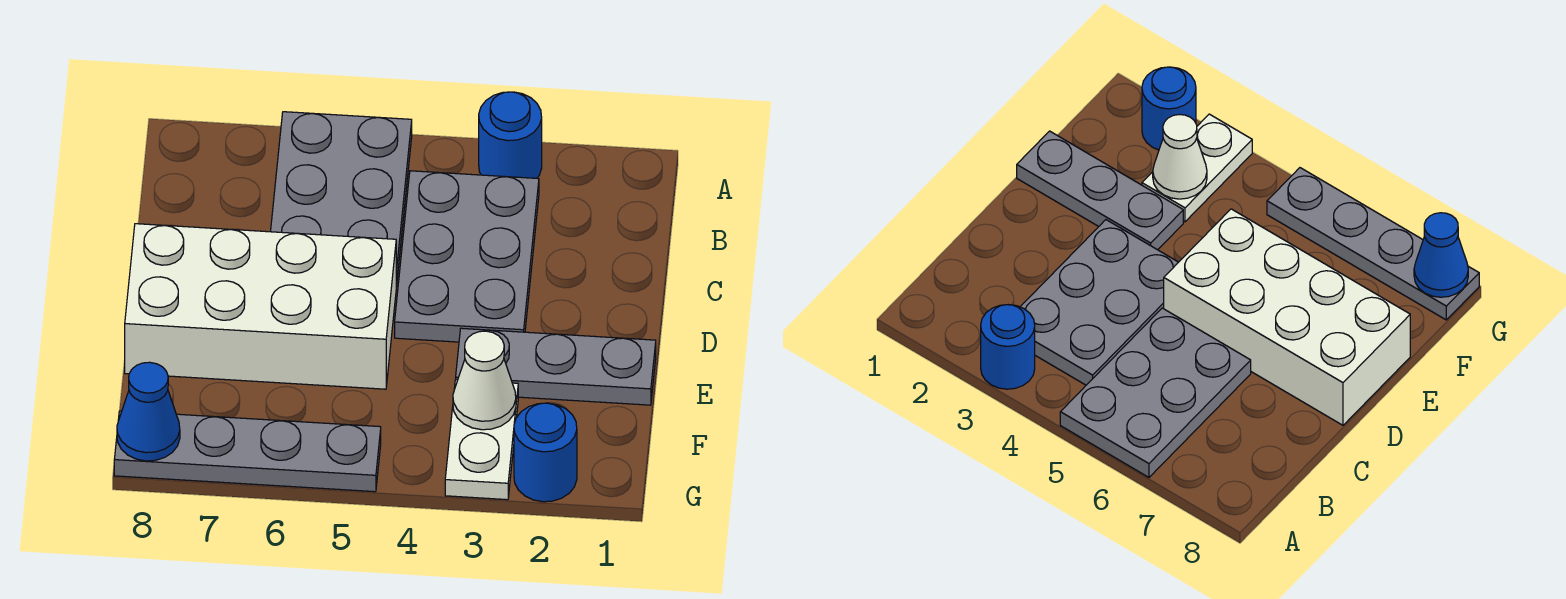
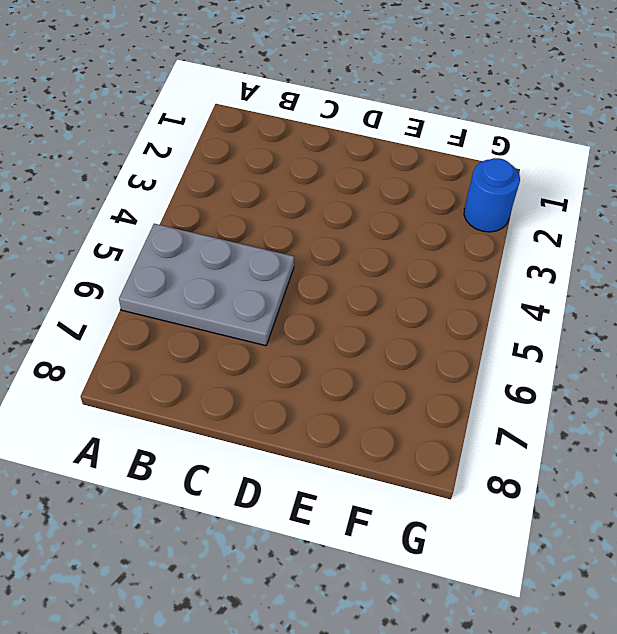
none -> blue 1x1 round brick [479,92,542,178]
none -> grey 2x3 plate [395,171,539,342]

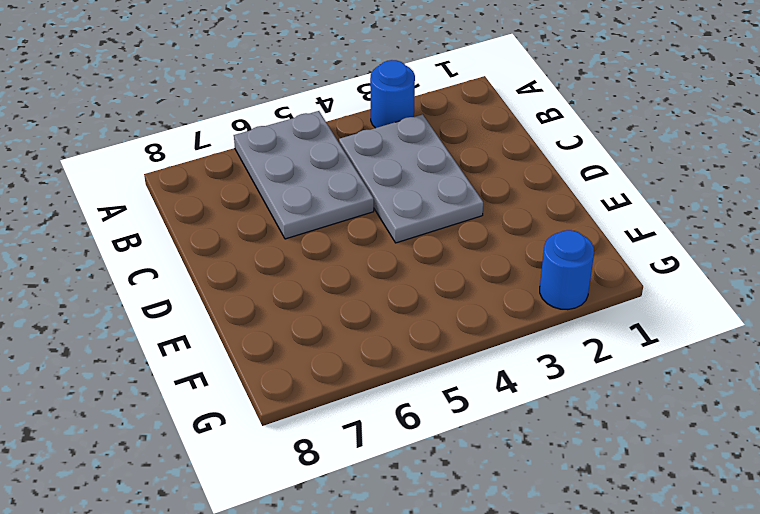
none -> white 2x4 brick [125,224,396,389]
none -> grey 1x3 plate [456,328,656,405]

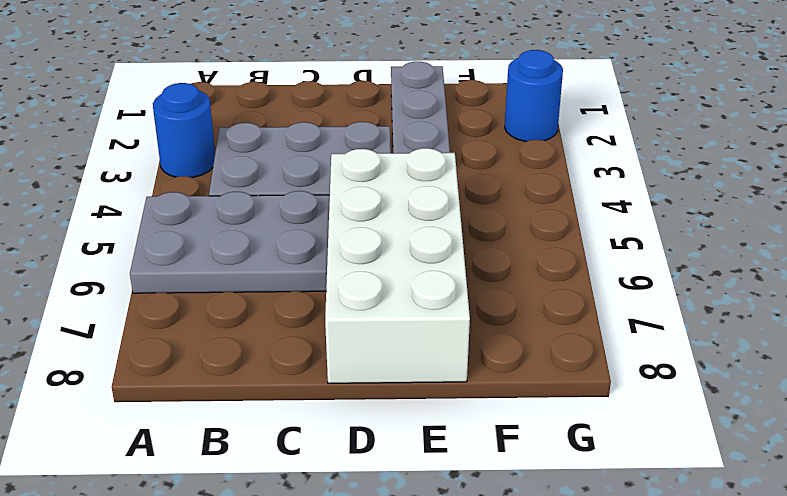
none -> white 1x2 plate [445,380,518,500]
none -> grey 1x4 plate [114,411,381,492]

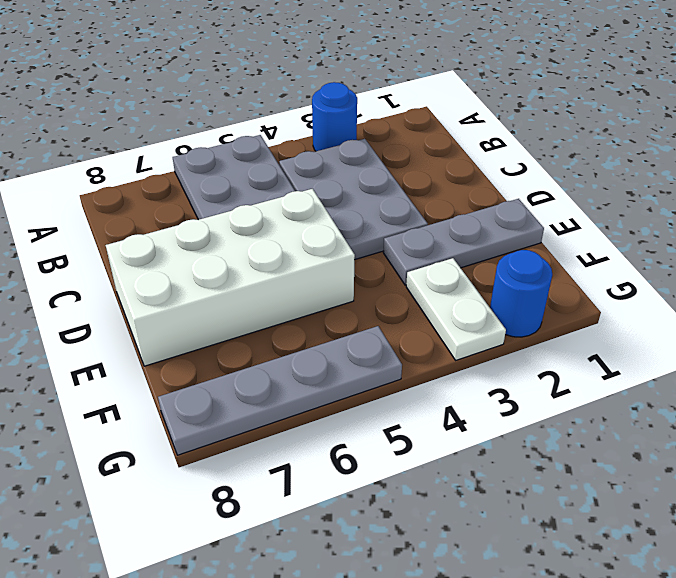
none -> white 1x1 cone [453,331,516,430]
none -> blue 1x1 cone [117,362,180,461]

